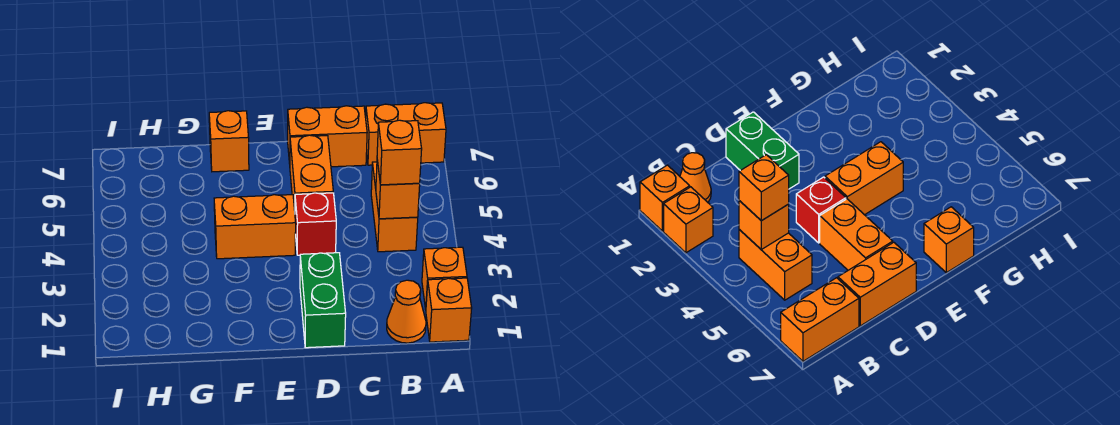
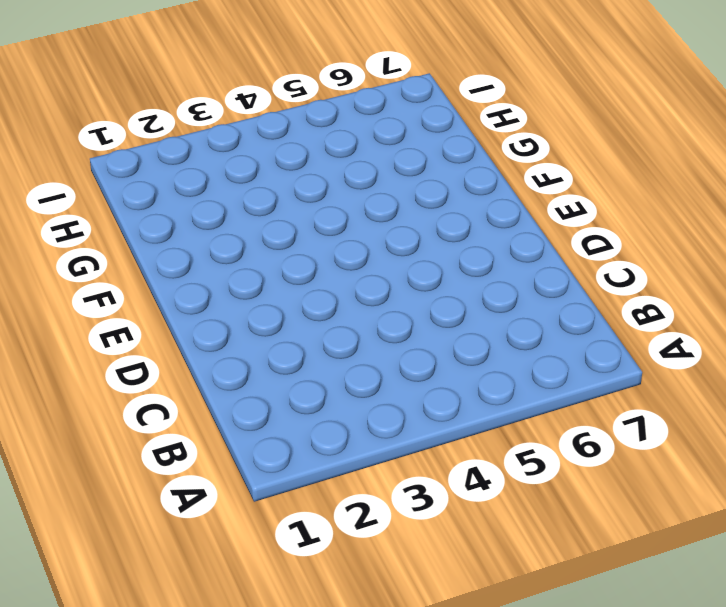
none -> orange 1x1 brick [426,278,472,342]
none -> orange 1x1 brick [422,247,467,309]
none -> orange 1x2 brick [366,103,446,165]

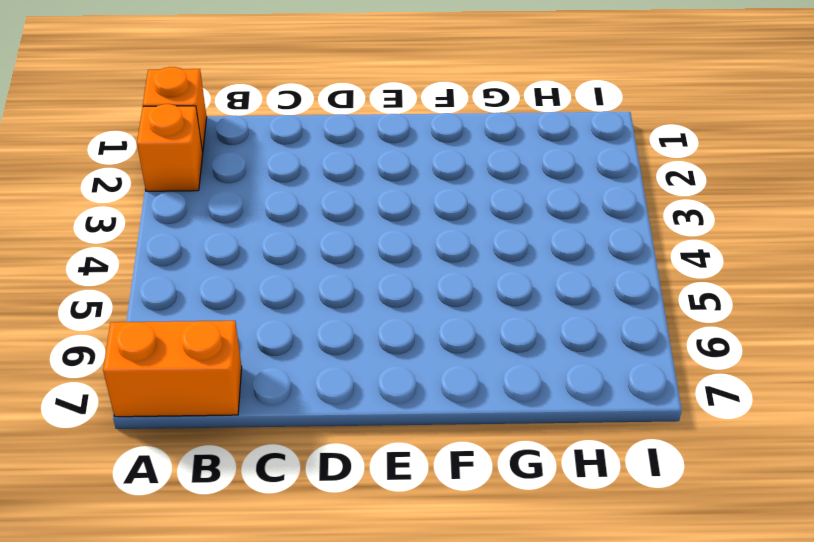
none -> orange 1x1 cone [387,280,426,343]
none -> orange 1x2 brick [371,162,418,252]
none -> orange 1x2 brick [288,106,367,167]

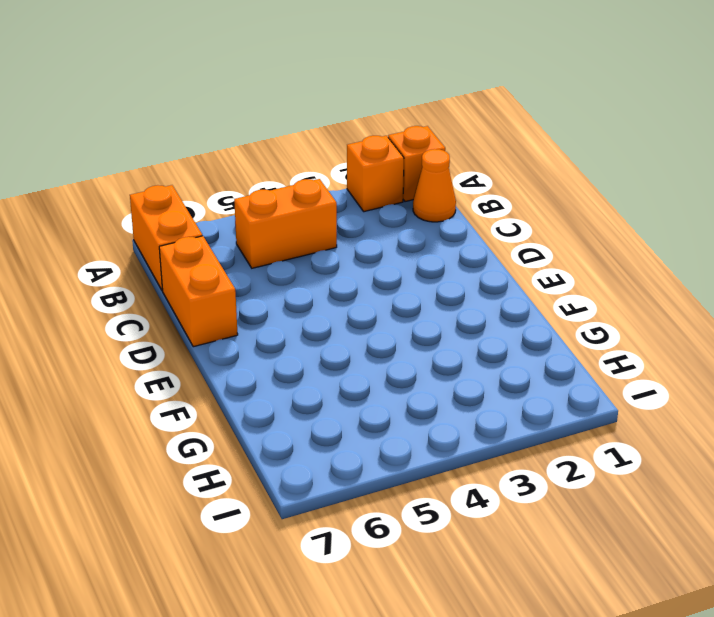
none -> green 1x2 brick [300,253,346,348]
none -> red 1x1 brick [295,193,336,255]
none -> orange 1x2 brick [290,135,333,210]

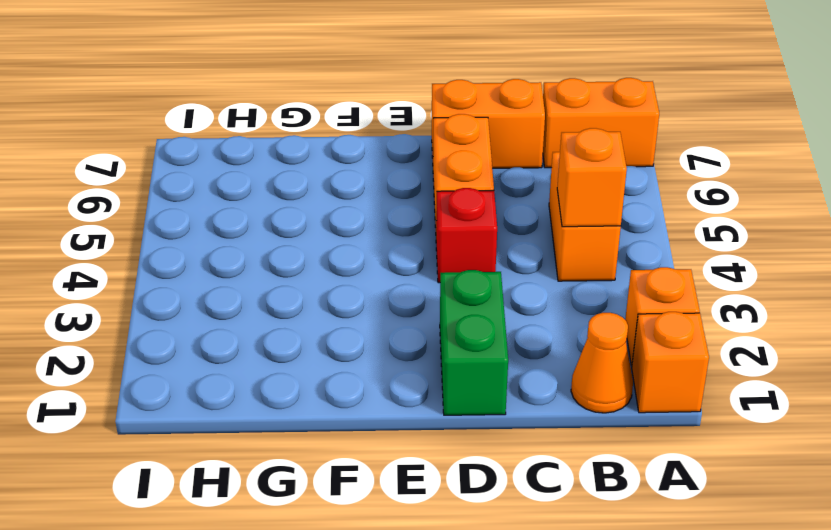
none -> orange 1x2 brick [214,195,296,259]
none -> orange 1x1 brick [209,111,249,172]
none -> orange 1x1 brick [377,120,422,185]

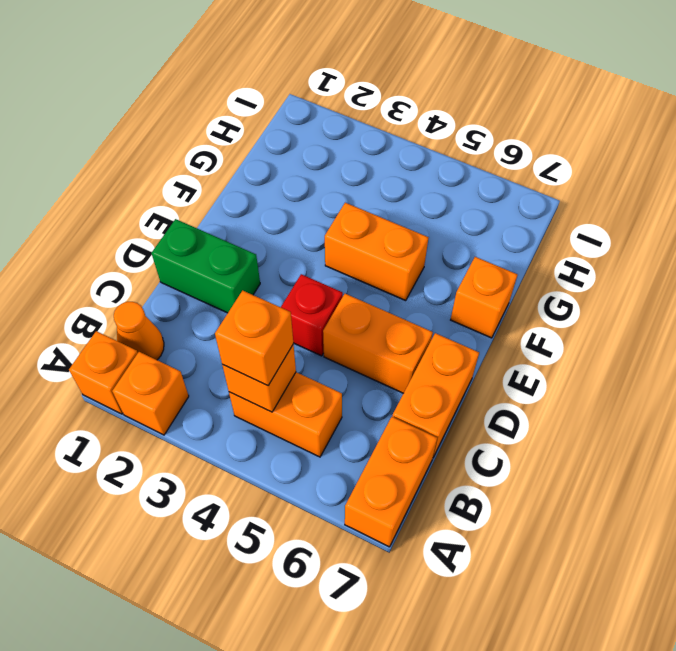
orange 1x2 brick [325,203,428,301] -> orange 1x2 brick turned to [214,195,296,259]

